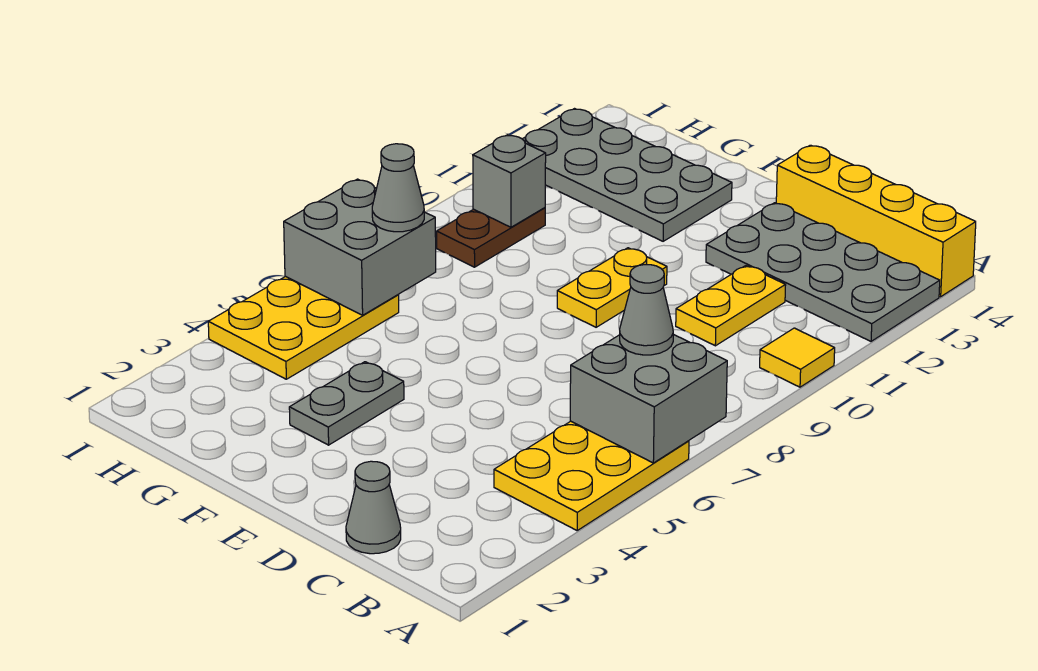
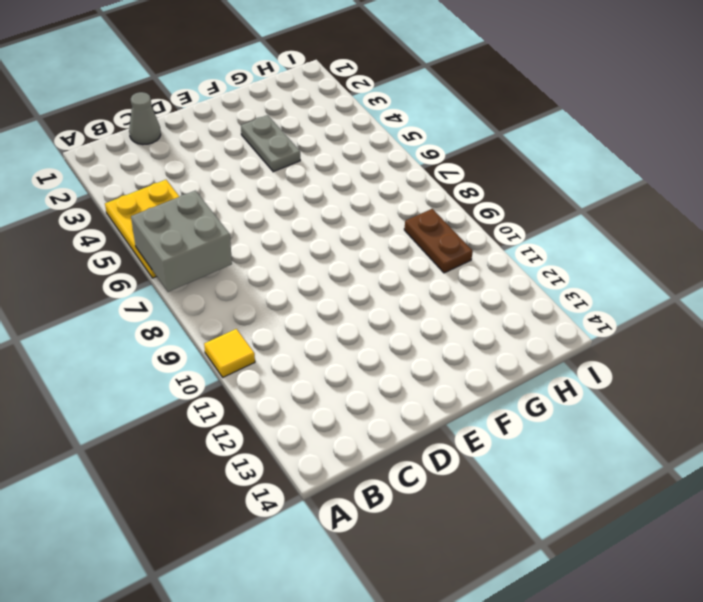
none -> grey 2x4 plate [706,203,940,341]
none -> yellow 1x4 brick [776,145,976,297]
none -> yellow 1x2 plate [676,266,786,346]

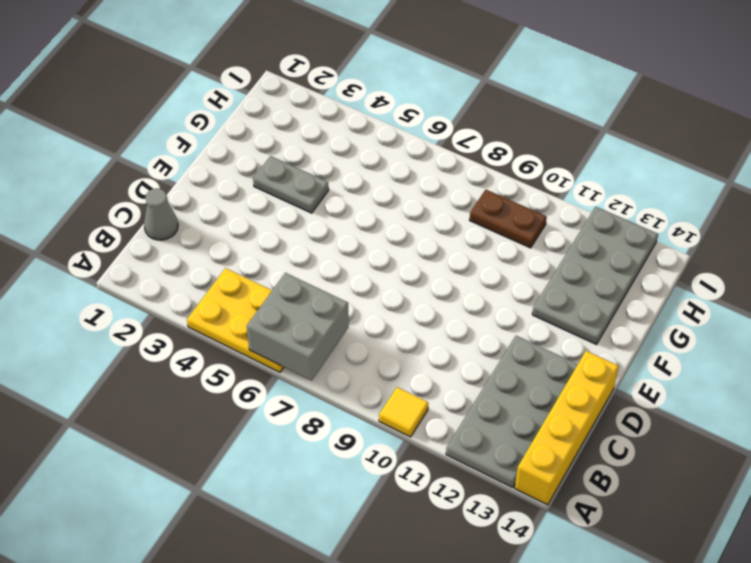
none -> yellow 1x2 plate [676,266,786,346]
none -> yellow 1x2 plate [557,248,667,327]
none -> yellow 2x3 plate [208,276,399,379]

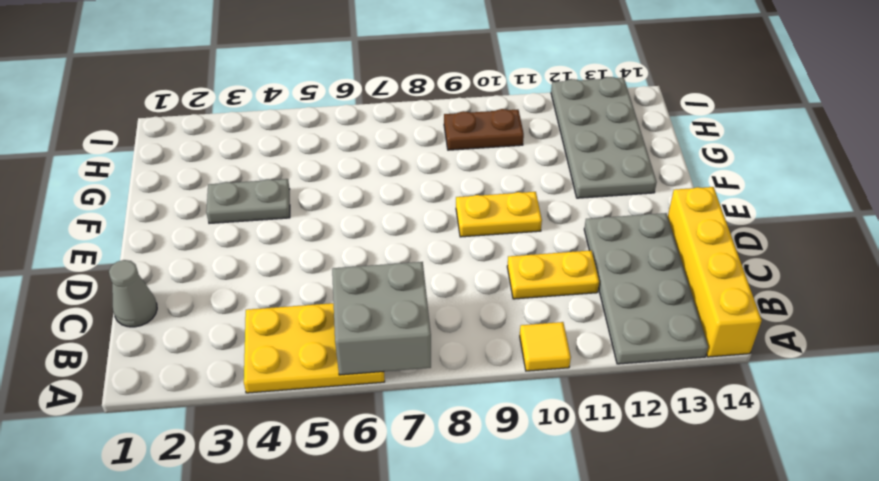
none -> yellow 2x3 plate [208,276,399,379]
none -> grey 2x2 brick [284,179,436,315]
none -> grey 1x1 brick [473,135,546,227]

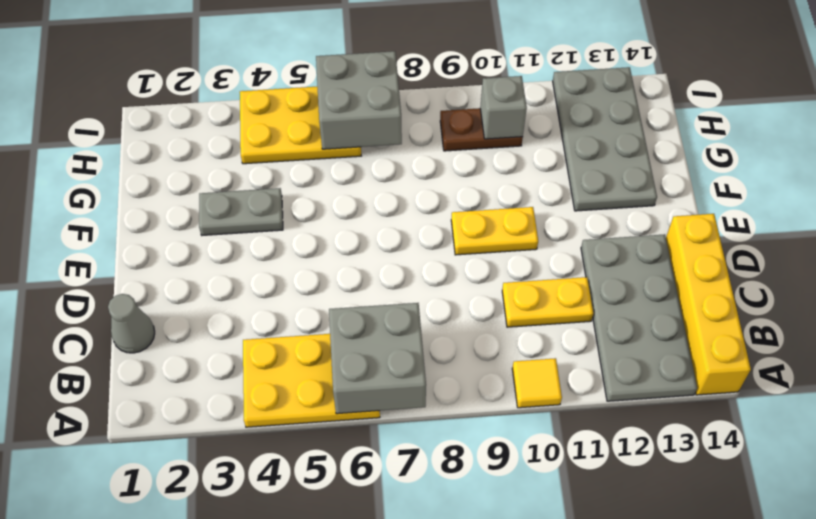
none -> grey 1x1 cone [620,265,673,355]
none -> grey 1x1 cone [372,144,424,232]

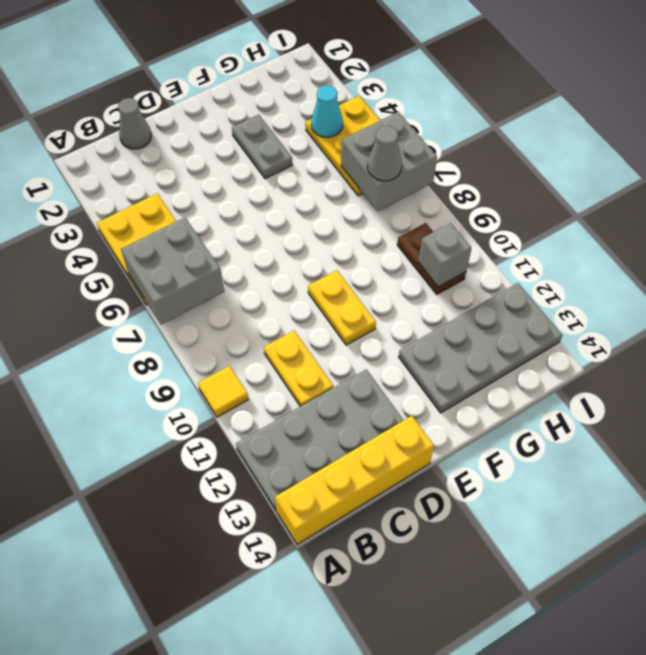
cyan 1x1 cone [311,86,343,137] -> none
none -> grey 1x1 cone [620,265,673,355]

